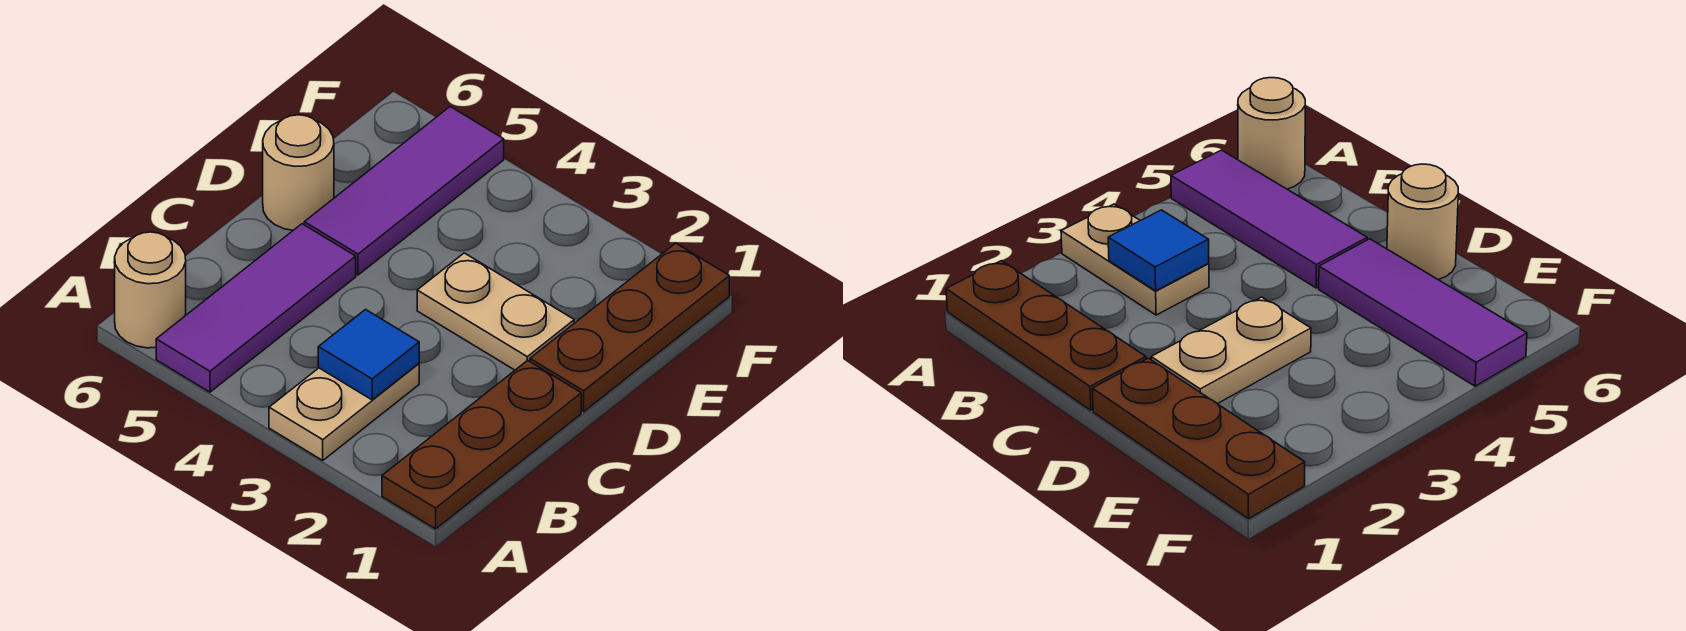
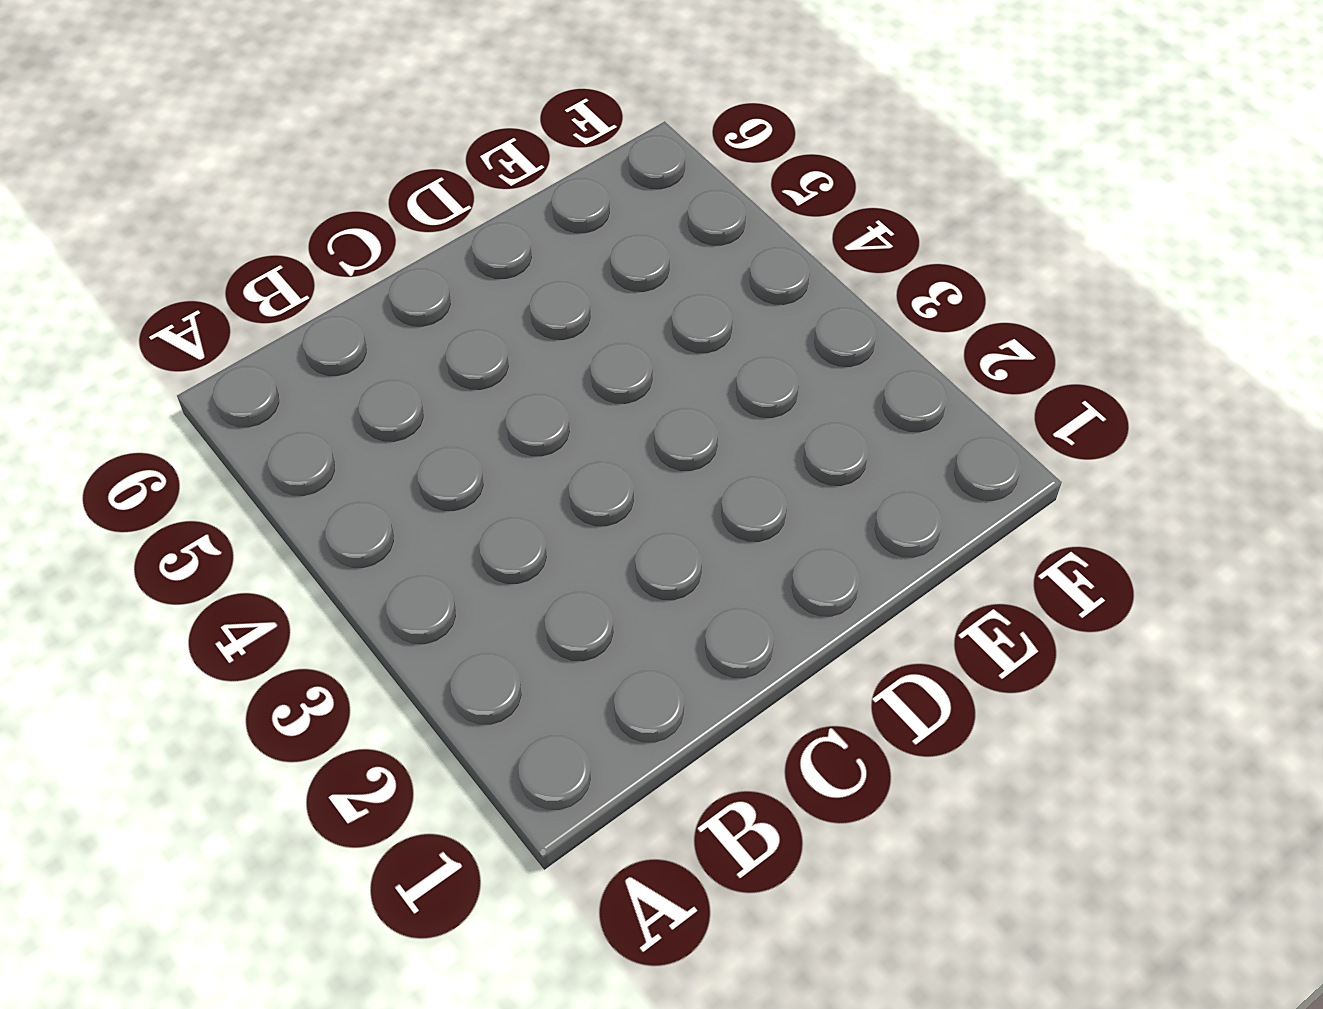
none -> brown 1x3 plate [382,360,581,529]
none -> tan 1x2 plate [269,363,419,460]

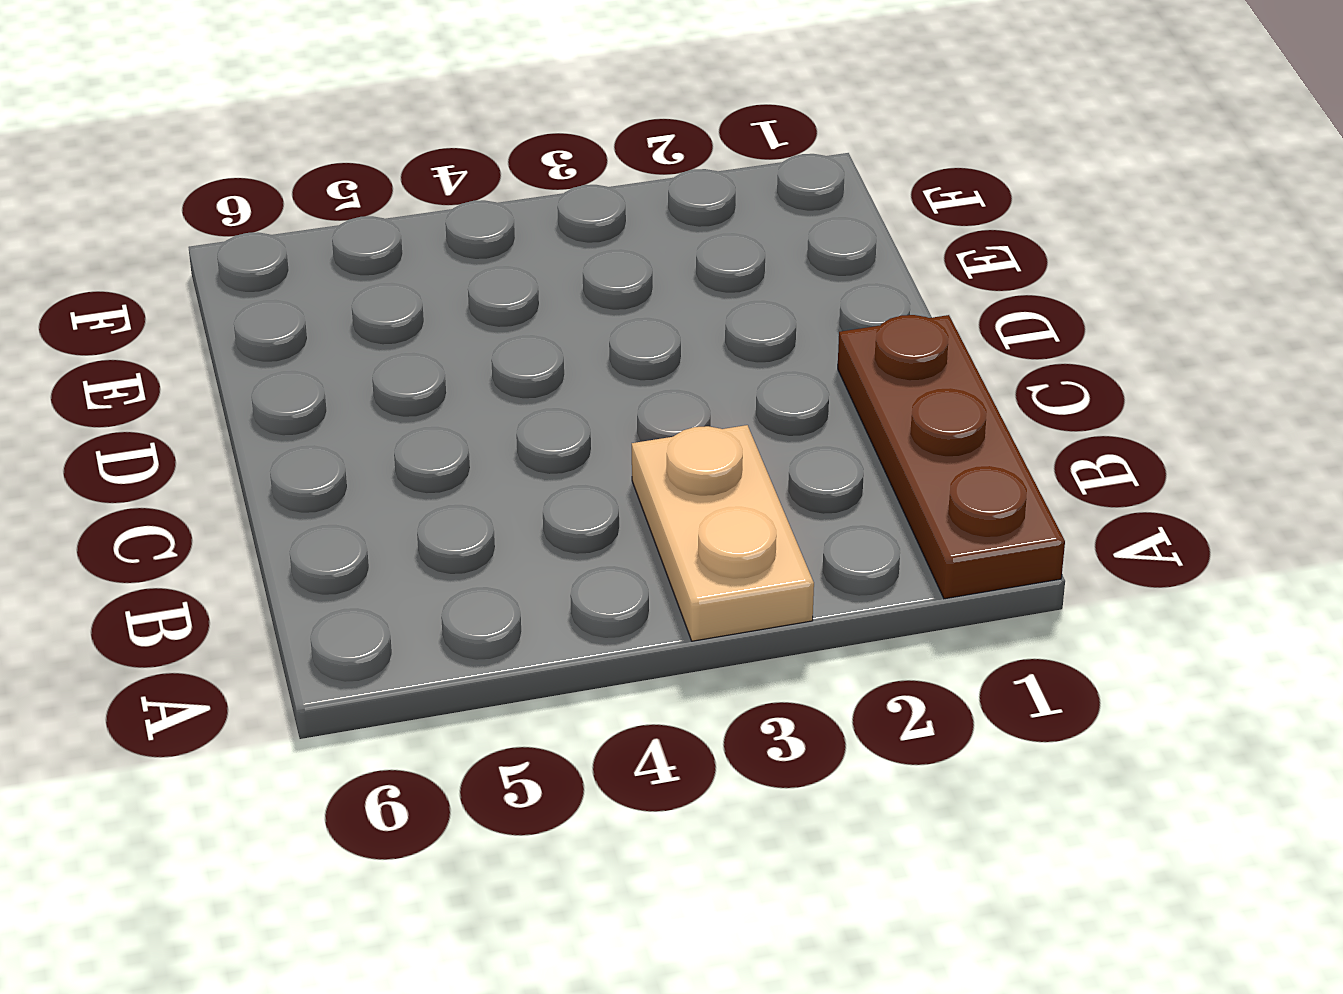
none -> purple 1x3 tile [156,224,356,392]
none -> tan 1x1 round brick [115,232,186,348]

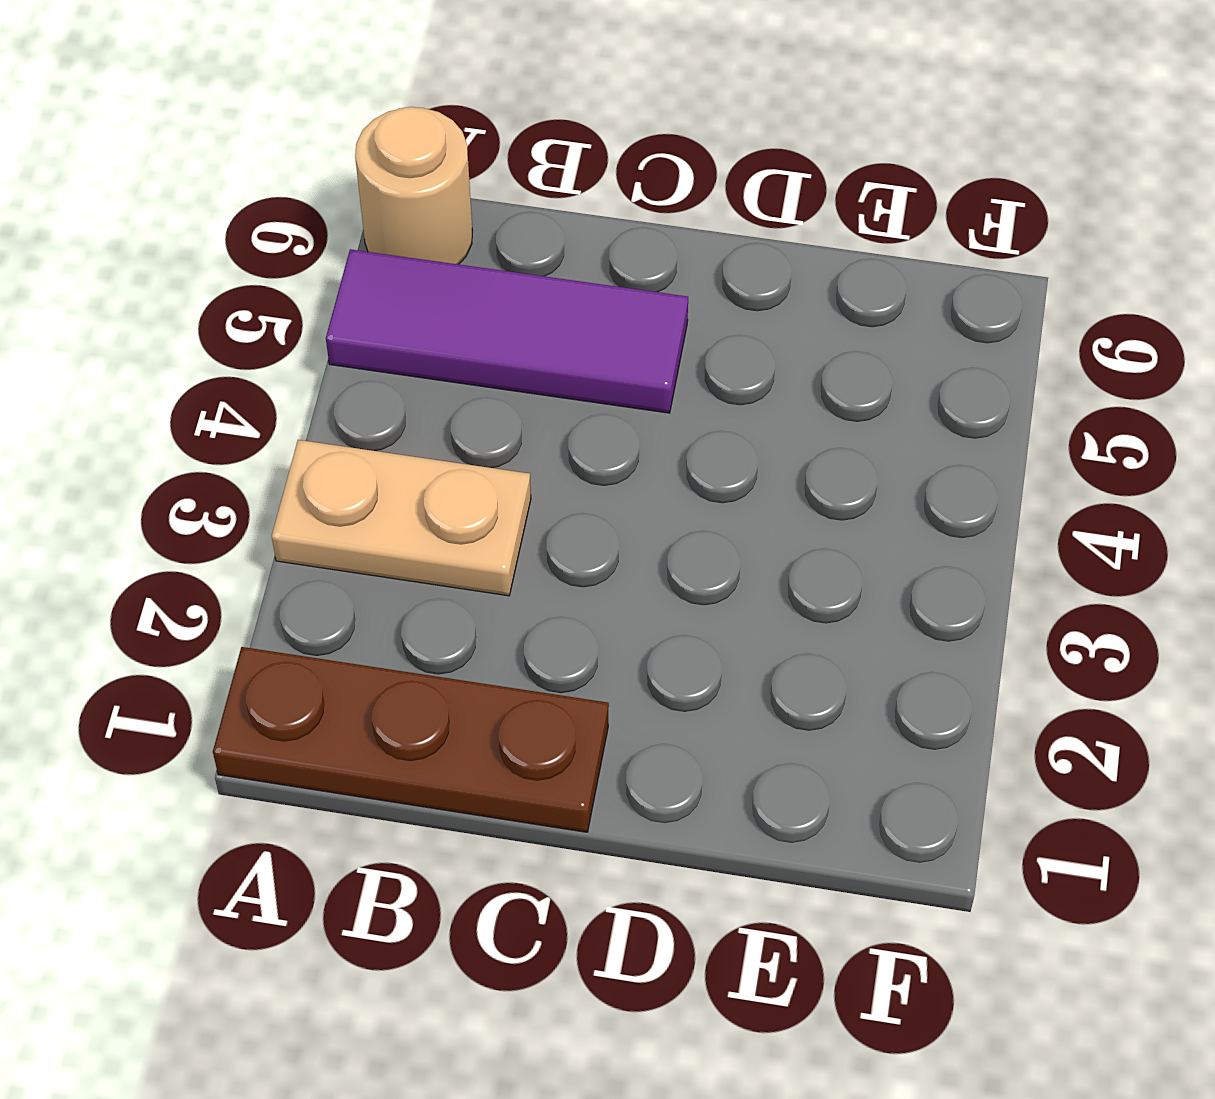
none -> brown 1x3 plate [530,243,729,412]
none -> tan 1x2 plate [417,253,574,370]

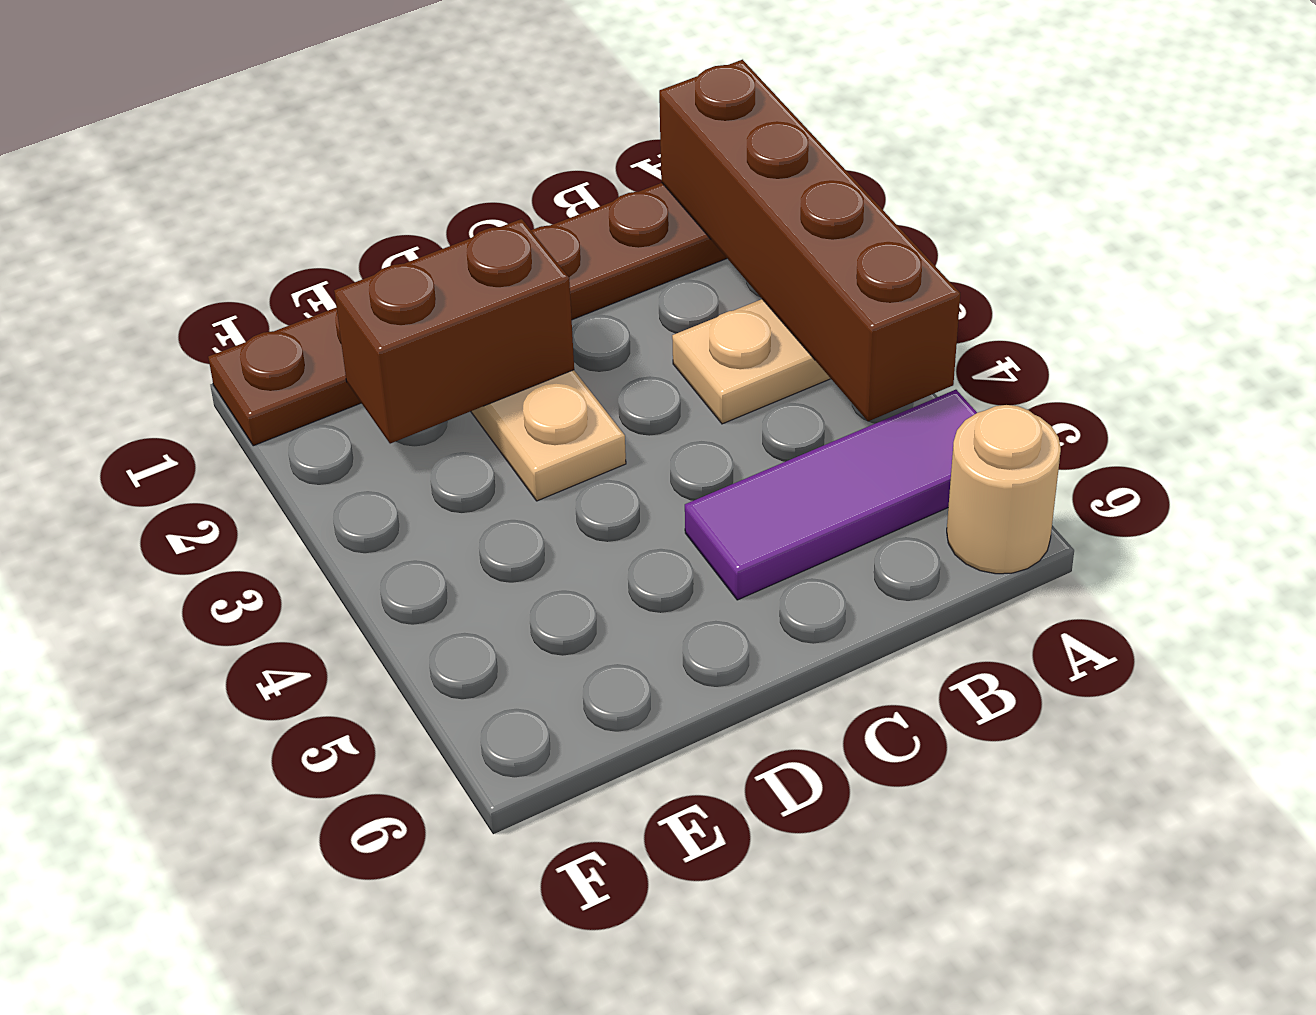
brown 1x4 brick [659,60,960,421] -> none
brown 1x2 brick [334,219,574,444] -> none
none -> purple 1x3 tile [304,107,504,275]
none -> tan 1x1 round brick [263,115,334,230]

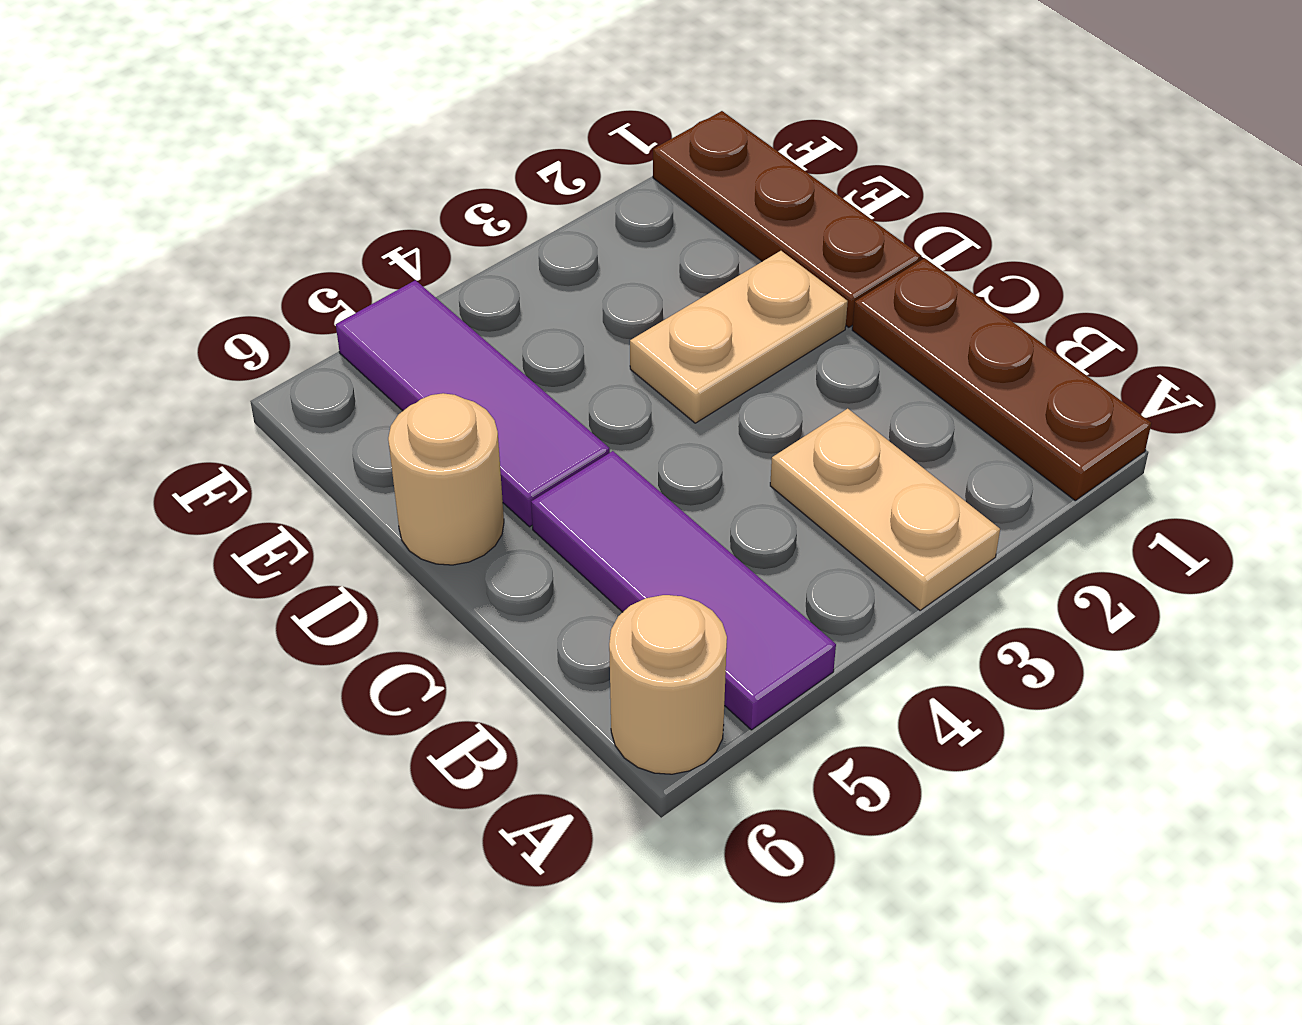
none -> blue 1x1 tile [318,310,419,400]

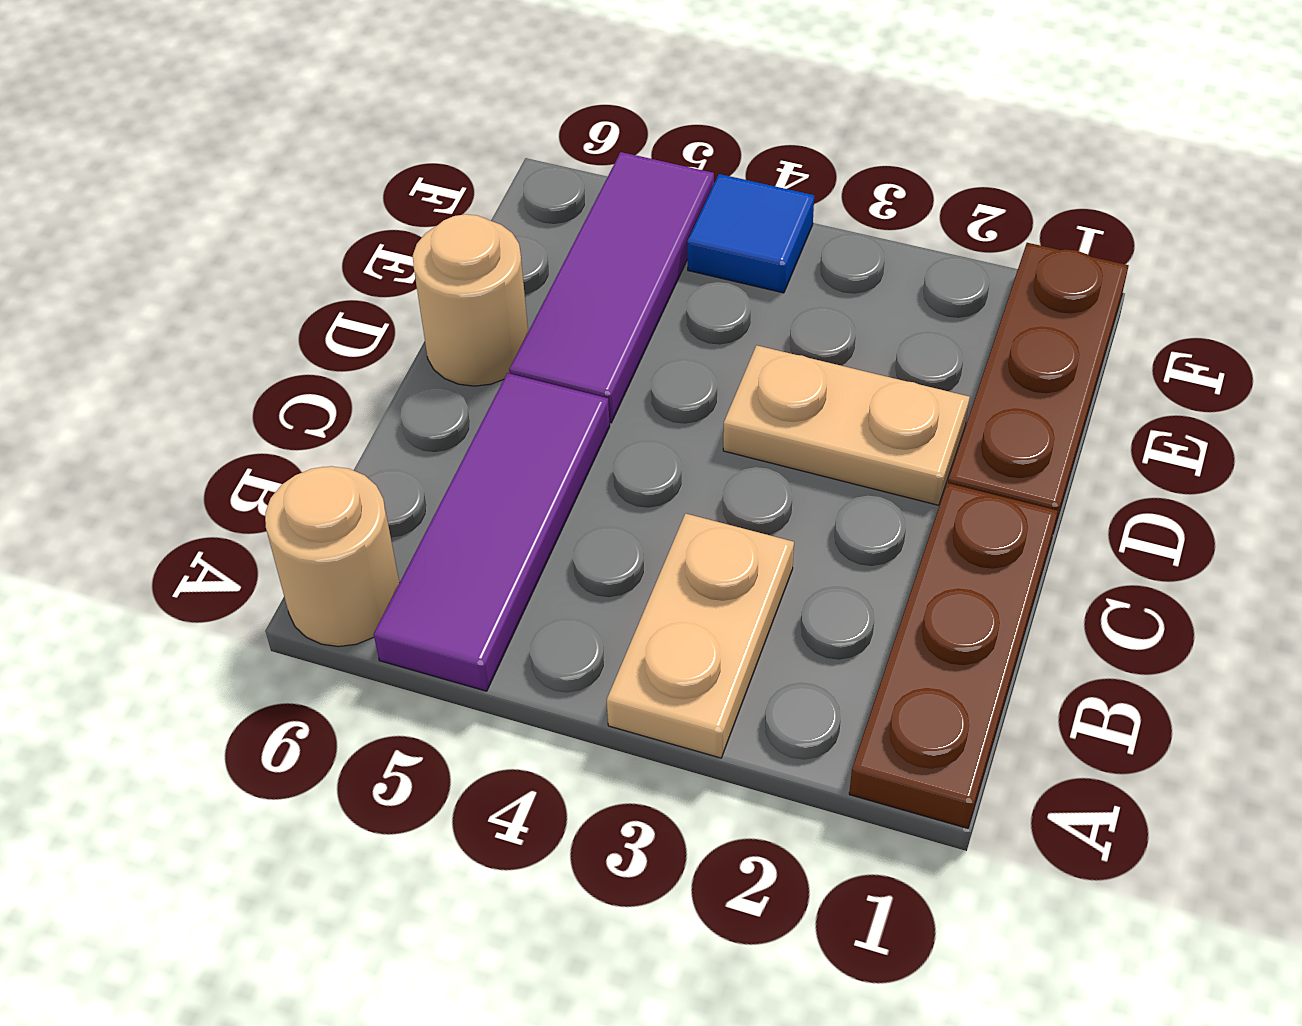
blue 1x1 tile [687,174,814,293] -> blue 1x1 tile moved to [318,310,419,400]

